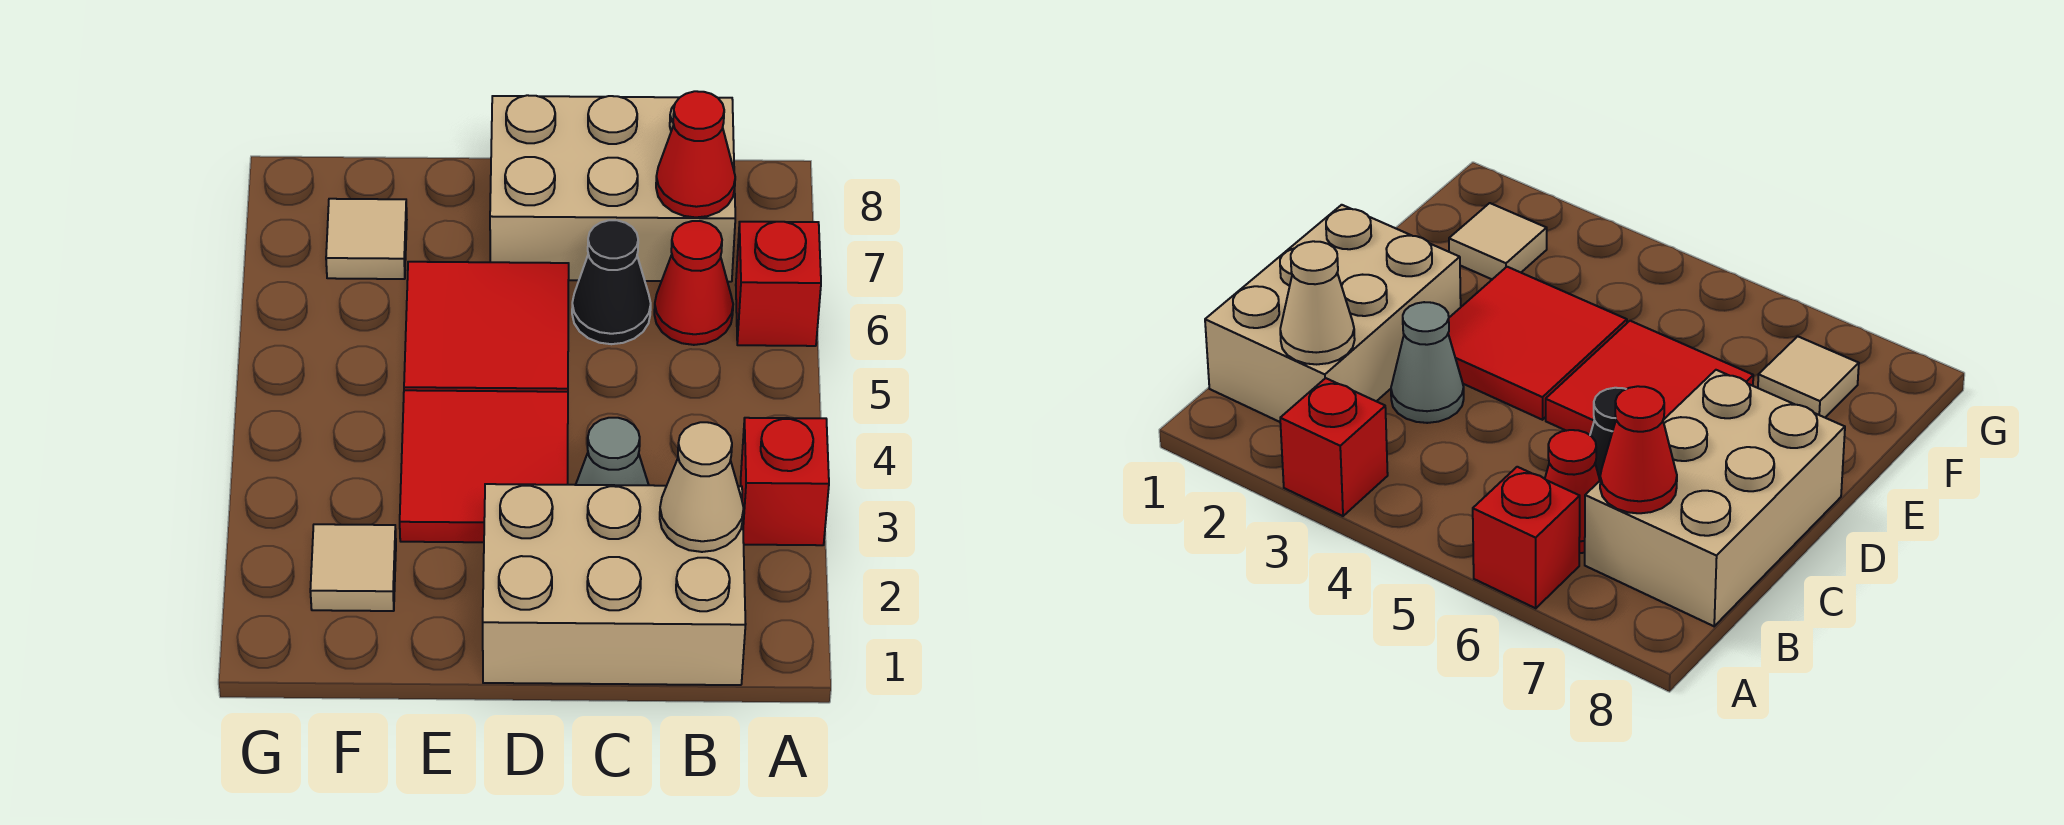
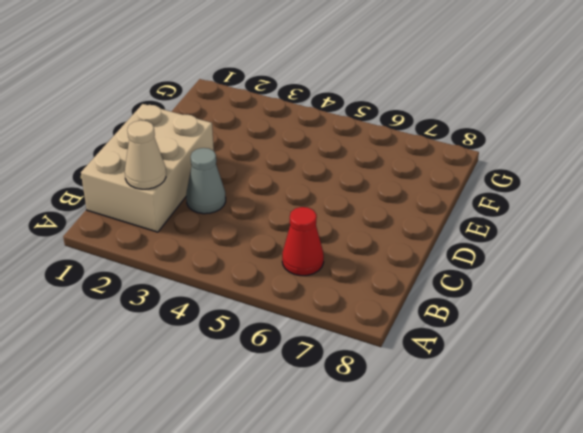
none -> red 1x1 brick [741,418,829,545]
none -> red 1x1 brick [736,222,821,346]
none -> tan 2x3 brick [490,95,735,282]

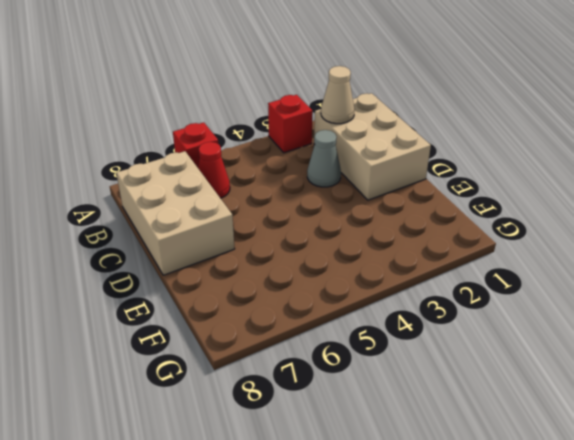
none -> black 1x1 cone [572,220,651,344]
none -> red 2x2 tile [400,390,568,542]
none -> red 2x2 tile [404,262,569,392]

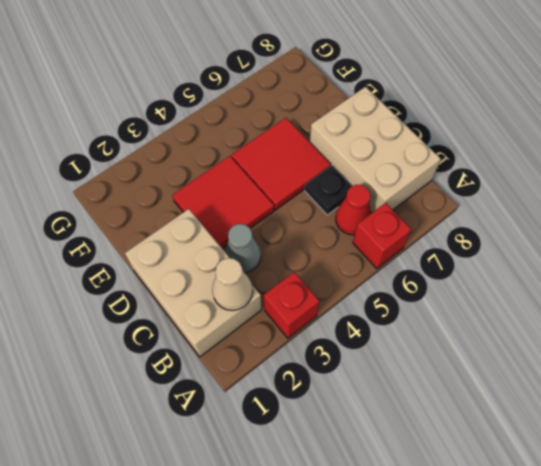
black 1x1 plate [305,166,352,215] -> black 1x1 cone [572,220,651,344]
none -> tan 1x1 tile [310,524,396,611]
none -> tan 1x1 tile [326,199,407,279]
none -> red 1x1 cone [656,91,735,217]

